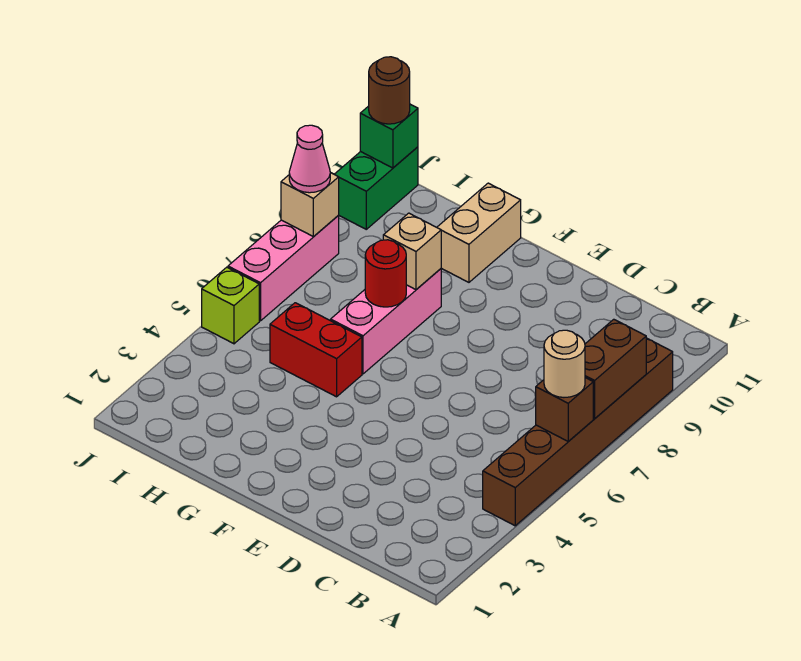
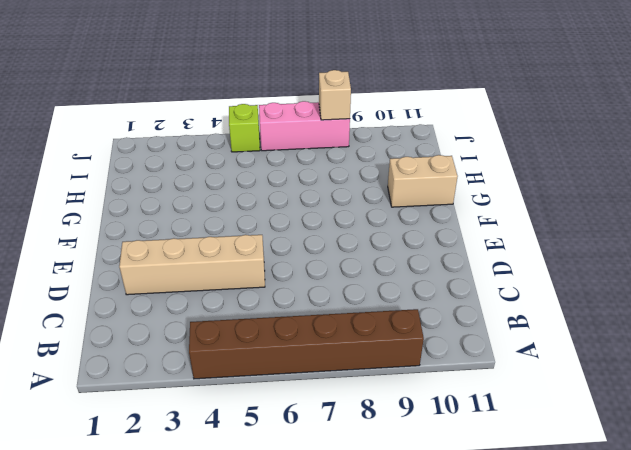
tan 1x4 brick [119,235,265,295] -> none
none -> red 1x2 brick [270,303,362,397]
none -> pink 1x3 brick [331,269,441,374]
none -> green 1x2 brick [334,147,418,229]

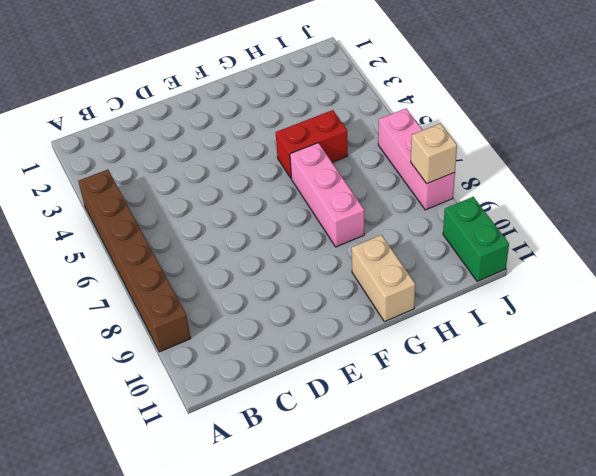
none -> lime 1x1 brick [202,267,259,344]
none -> brown 1x1 brick [536,378,593,441]
none -> brown 1x2 brick [585,319,646,419]

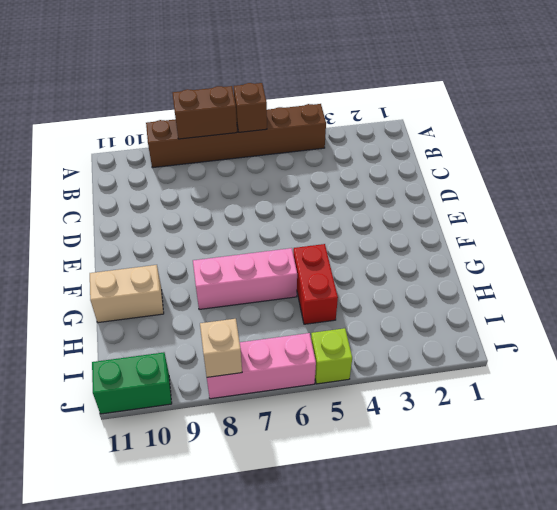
none -> red 1x1 round brick [365,240,406,307]
none -> tan 1x1 brick [383,213,441,290]
none -> green 1x1 brick [360,104,418,168]

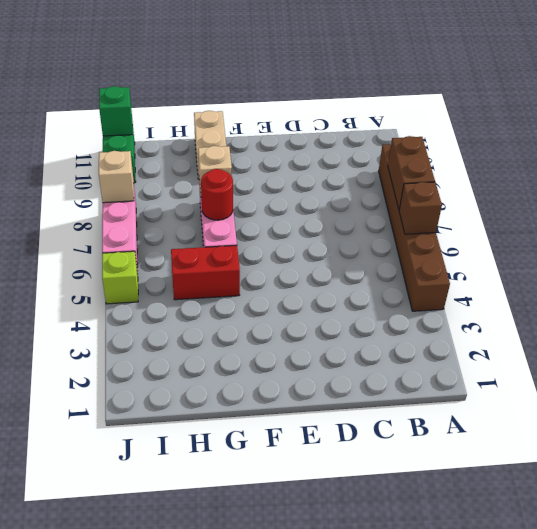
none -> tan 1x1 round brick [544,330,585,397]
none -> pink 1x1 cone [289,125,330,193]
none -> brown 1x1 round brick [369,57,410,124]

